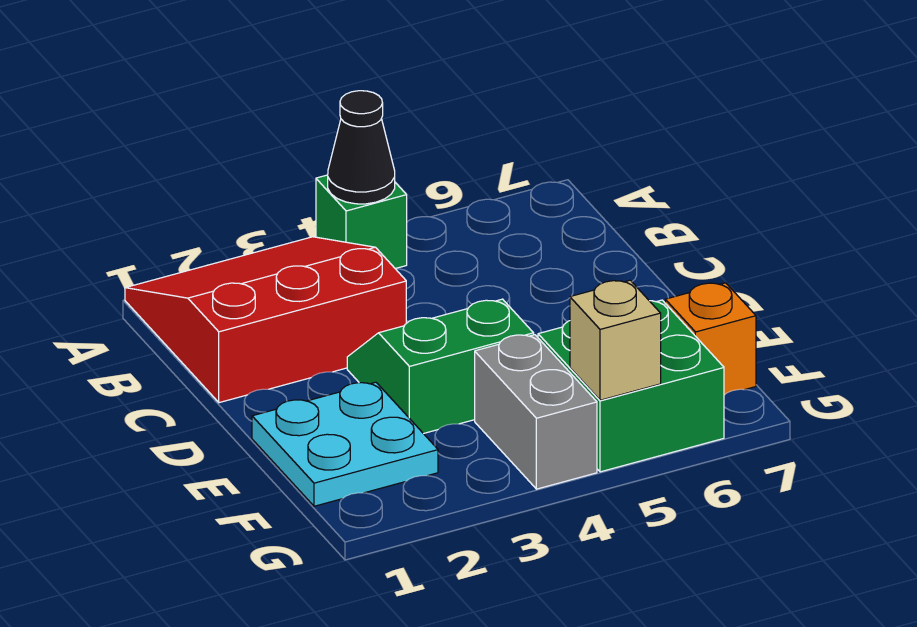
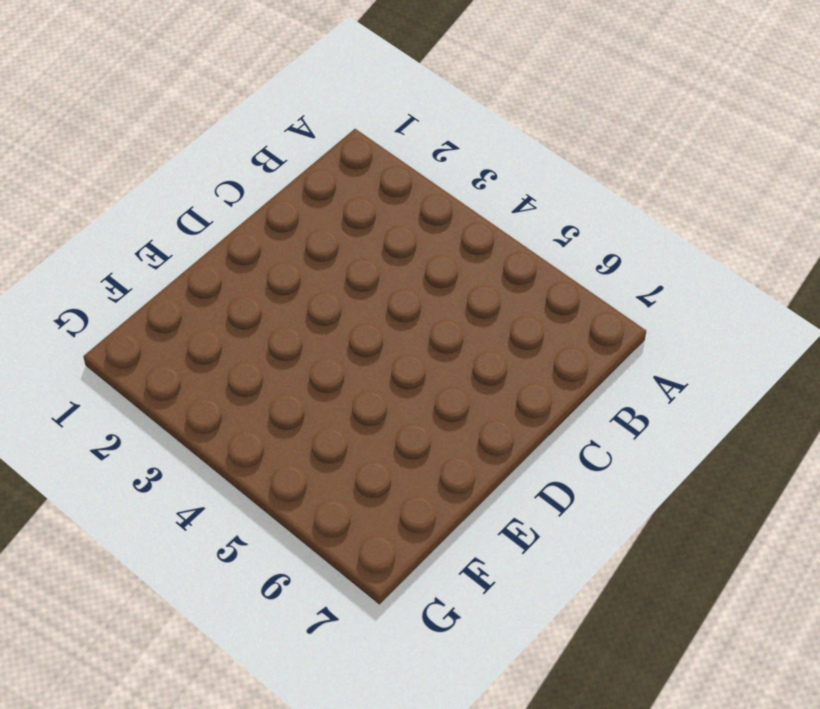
none -> red 3x3 slope [125,237,406,403]
none -> green 1x1 brick [316,175,407,269]

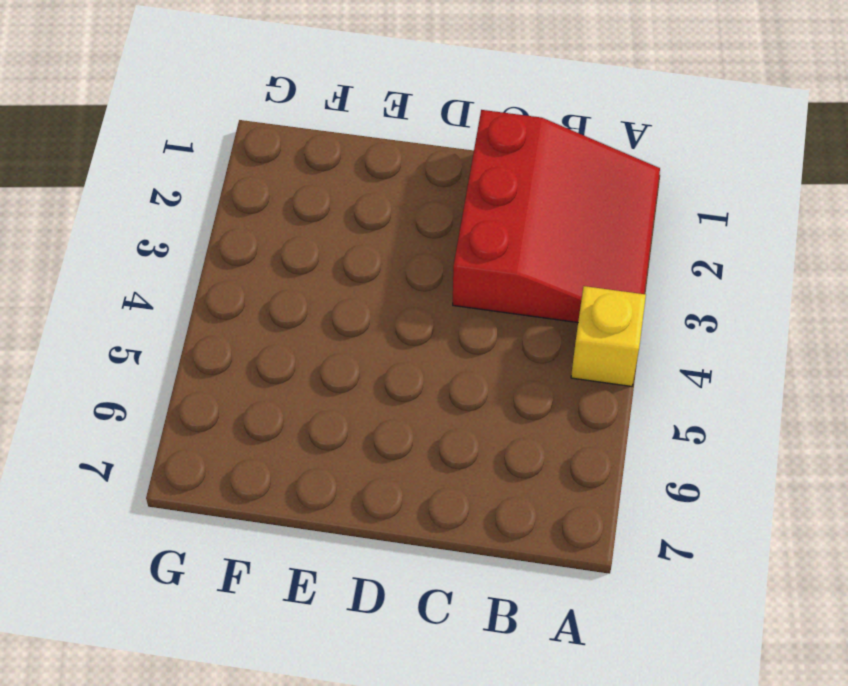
yellow 1x1 brick [571,286,646,386] -> green 1x1 brick [316,175,407,269]
none -> green 2x2 slope [347,299,534,434]
none -> cyan 2x2 plate [252,382,438,506]

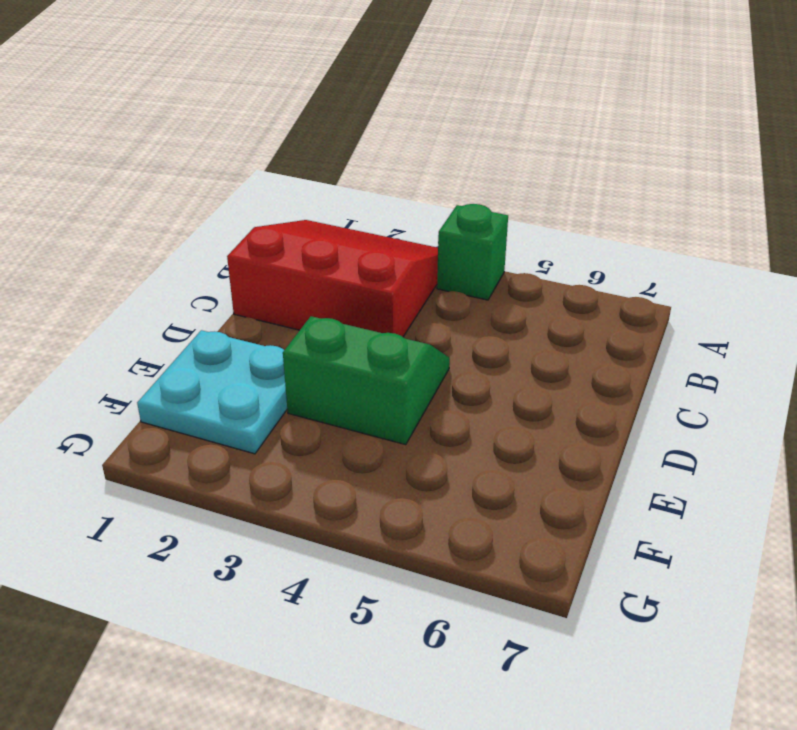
none -> grey 1x2 brick [475,335,597,489]
none -> green 2x2 brick [538,300,724,472]

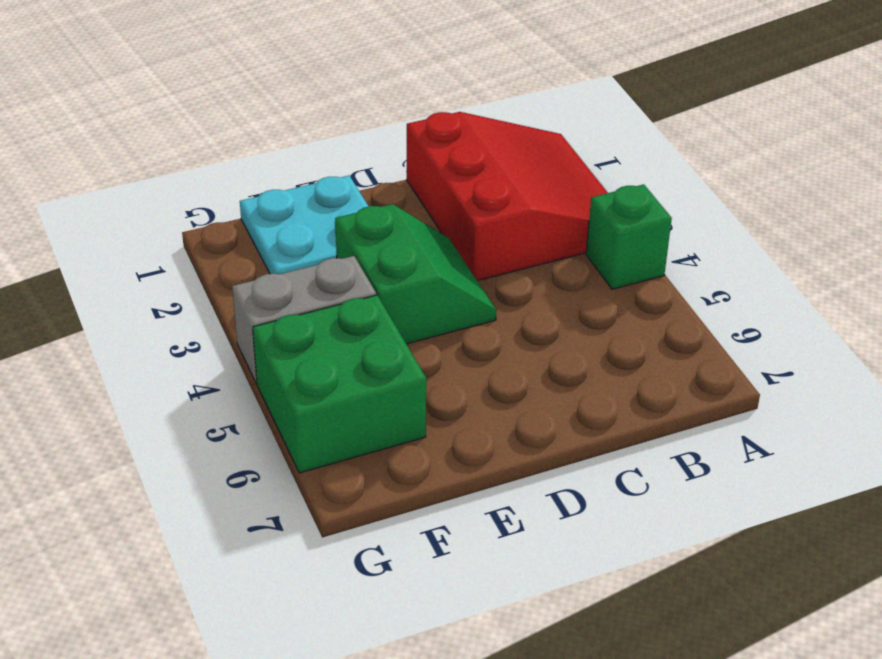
none -> orange 1x1 brick [665,283,756,395]
none -> black 1x1 cone [328,91,395,204]

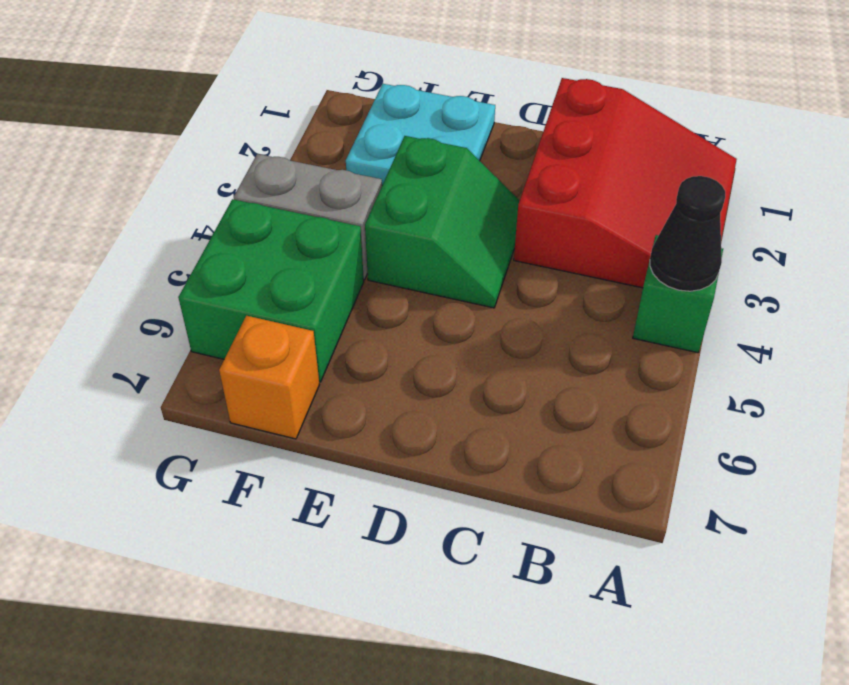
none -> tan 1x1 brick [570,280,661,400]

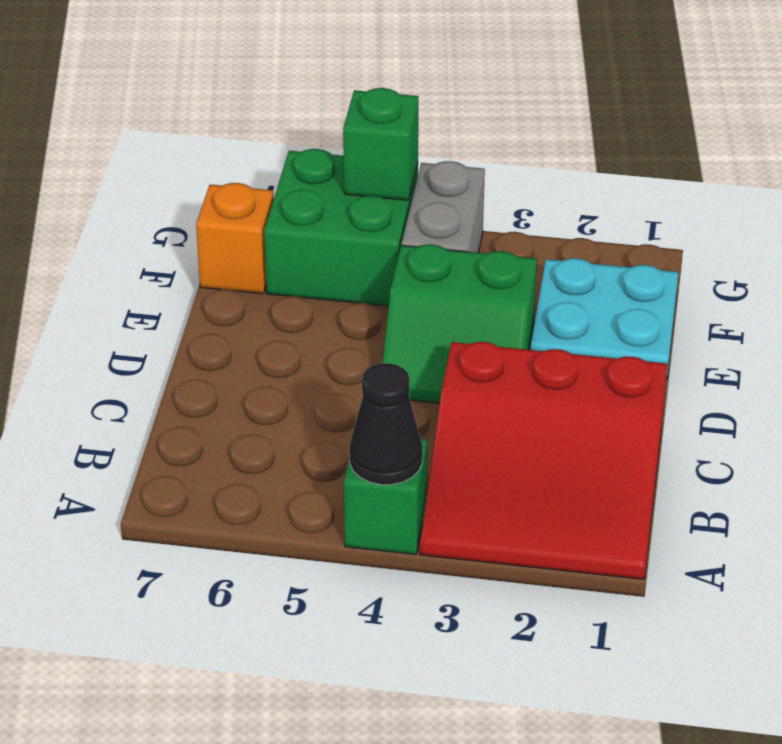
green 1x1 brick [343,88,419,200] -> tan 1x1 brick [570,280,661,400]

